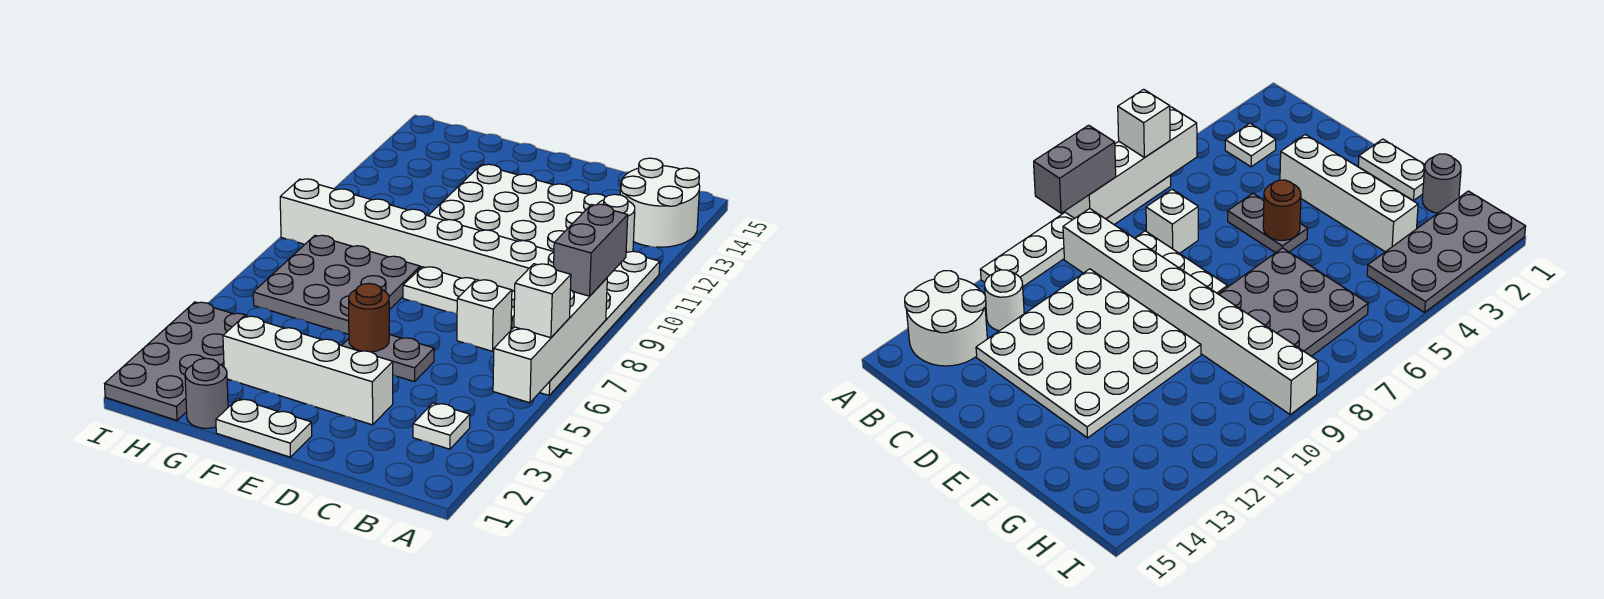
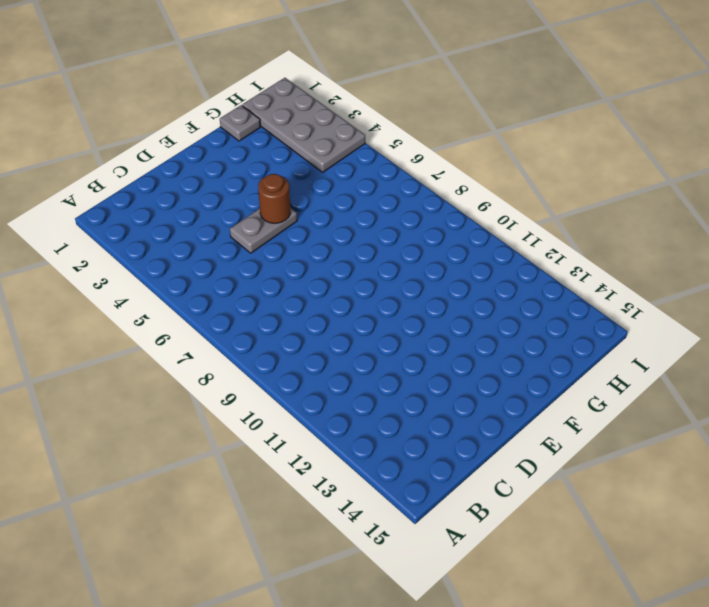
grey 1x1 plate [220,105,260,141] -> grey 1x1 round brick [185,358,228,428]
none -> white 1x6 plate [540,251,660,395]
none -> white 2x2 round brick [620,158,700,247]
none -> white 1x1 plate [413,403,470,449]

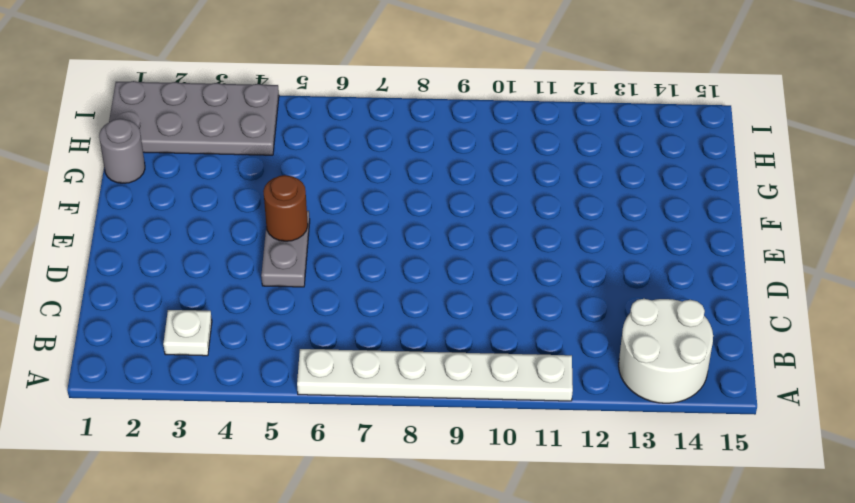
none -> white 1x8 brick [280,179,554,292]
none -> white 1x1 round brick [597,194,635,252]
none -> white 1x1 brick [457,280,512,351]

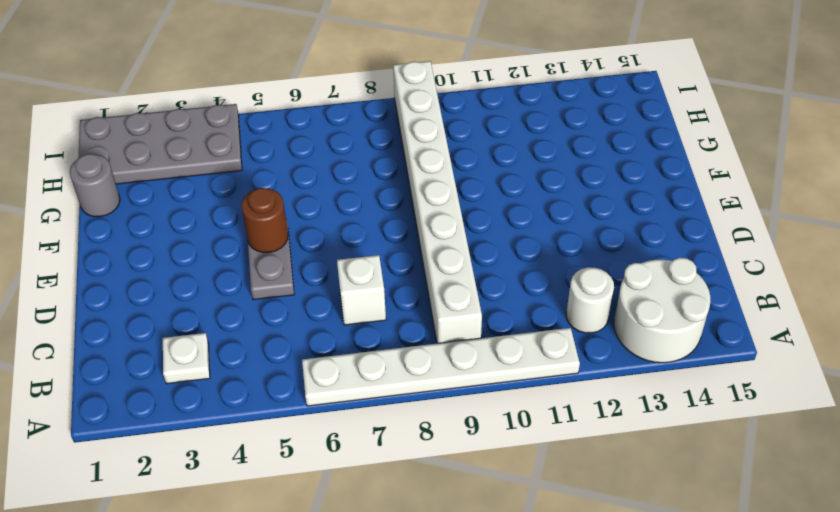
none -> white 1x3 plate [403,267,515,330]
none -> white 4x4 plate [428,164,605,252]
none -> white 1x4 brick [223,316,393,425]

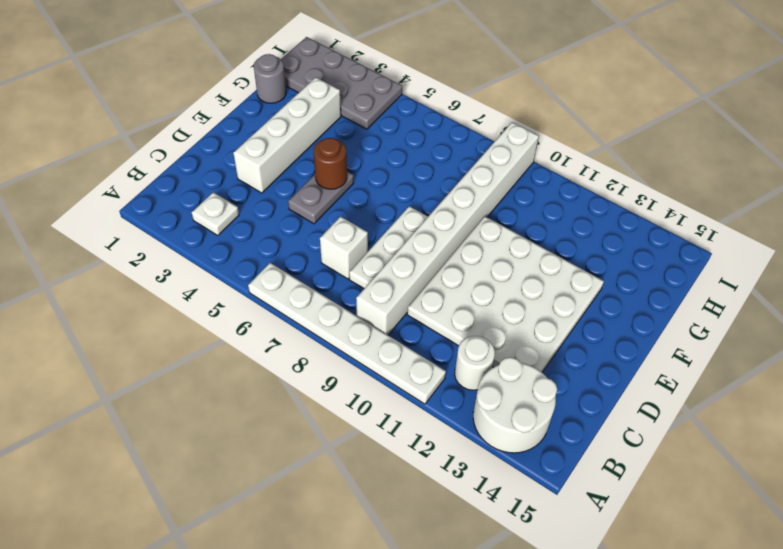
none -> white 1x2 plate [216,399,312,457]
none -> grey 3x3 plate [253,235,420,334]
none -> white 1x4 brick [493,278,607,403]

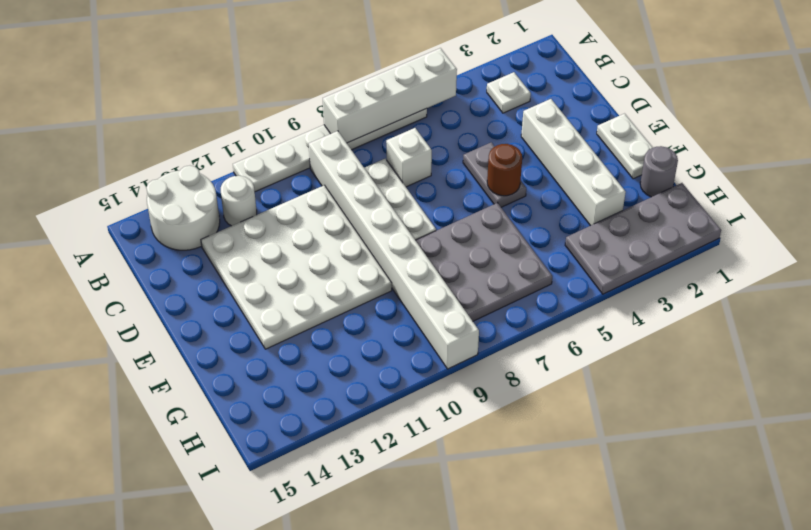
none -> white 1x1 brick [514,264,571,338]
none -> grey 1x2 brick [554,204,628,296]

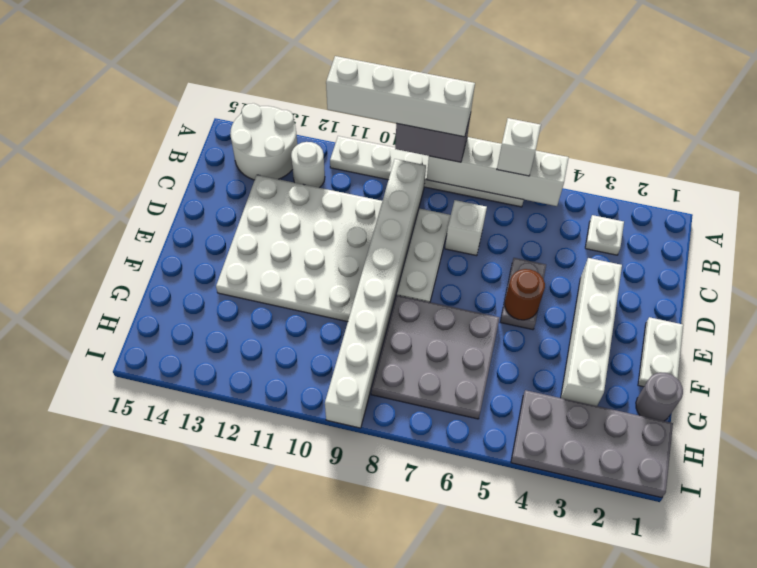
white 1x4 brick [326,56,475,137] -> none

